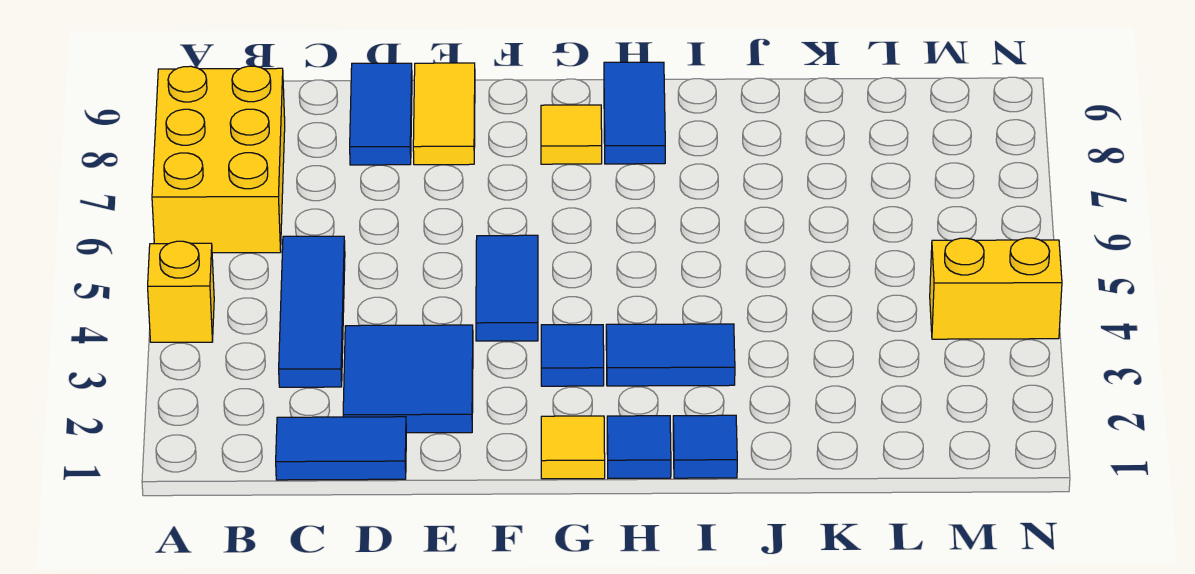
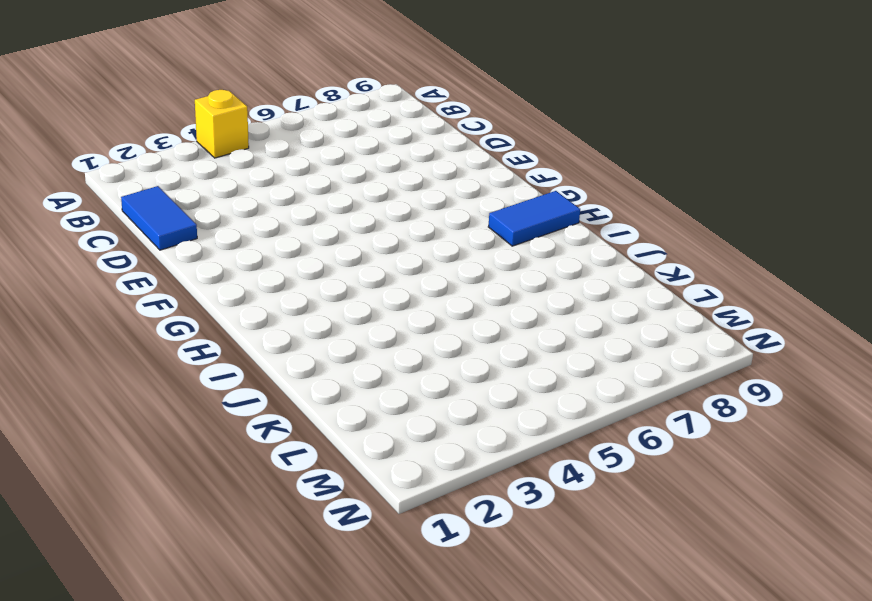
none -> yellow 2x3 brick [152,66,285,253]
none -> blue 1x3 tile [279,236,345,387]
none -> blue 2x2 tile [343,325,473,433]

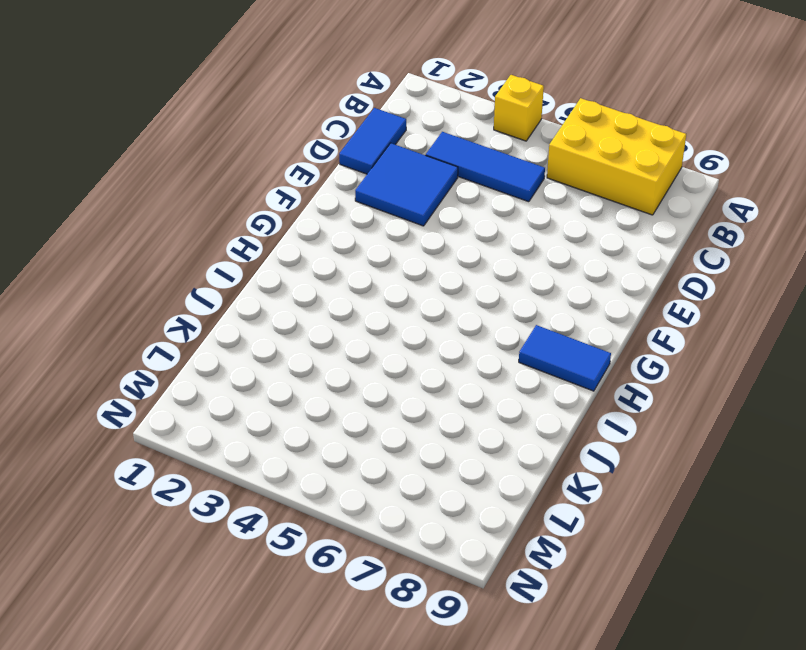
none -> blue 1x2 tile [350,63,412,165]
none -> yellow 1x2 tile [413,63,475,165]
none -> blue 1x2 tile [476,235,538,341]

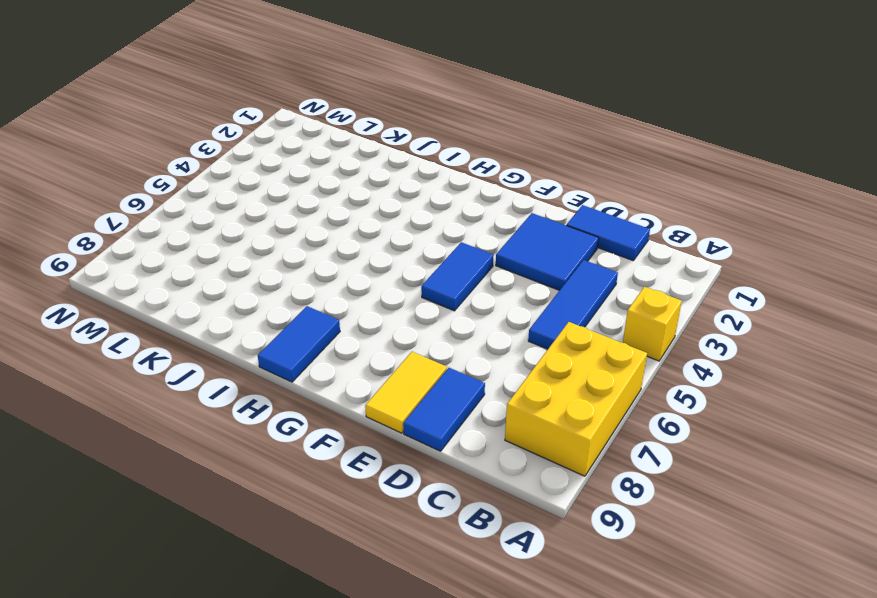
none -> yellow 1x1 tile [541,416,605,479]
none -> blue 1x1 tile [541,325,604,386]
none -> yellow 1x1 tile [541,105,602,164]

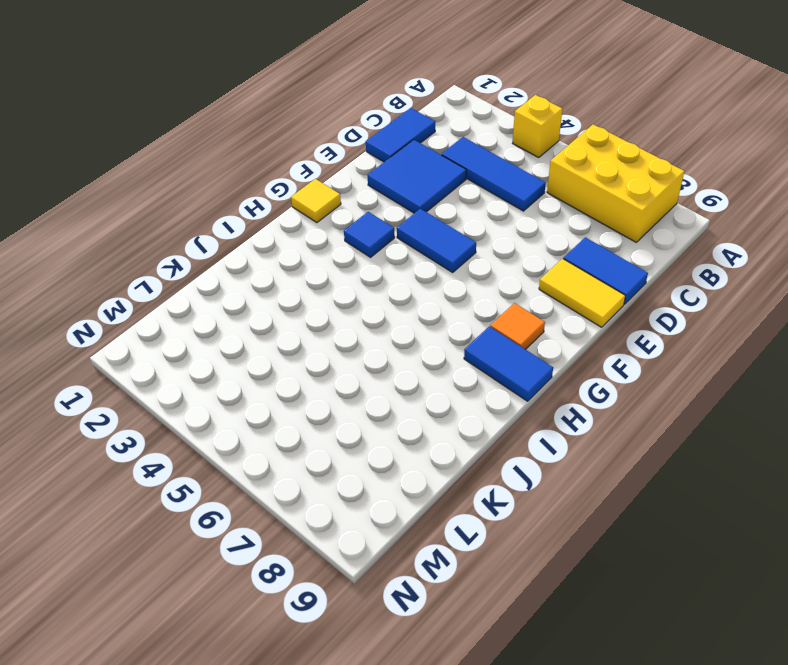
orange 1x1 tile [490,303,545,350] -> yellow 1x1 tile [541,105,602,164]
none -> blue 1x1 tile [607,416,671,478]
none -> blue 1x2 tile [606,324,735,386]
none -> blue 1x1 tile [673,415,737,478]

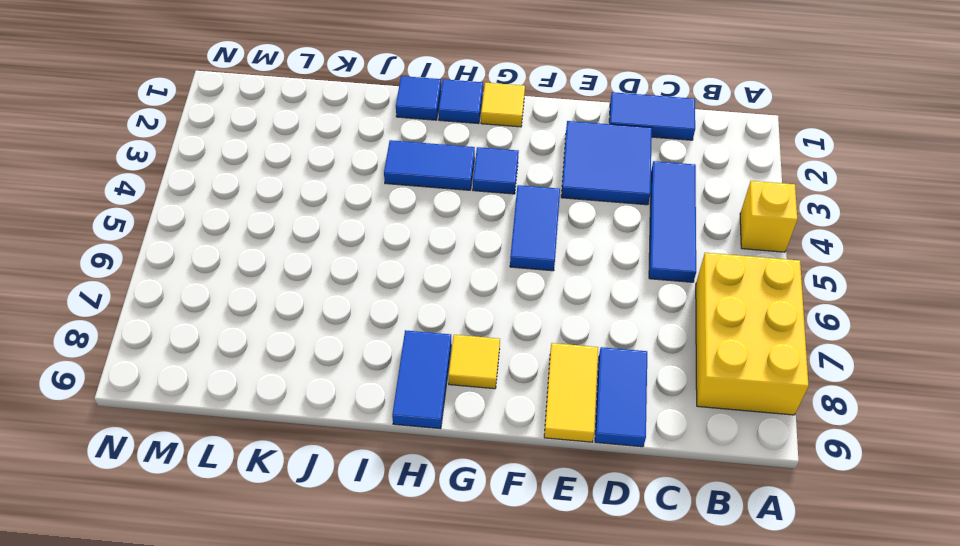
none -> yellow 1x2 brick [930,238,1062,339]

